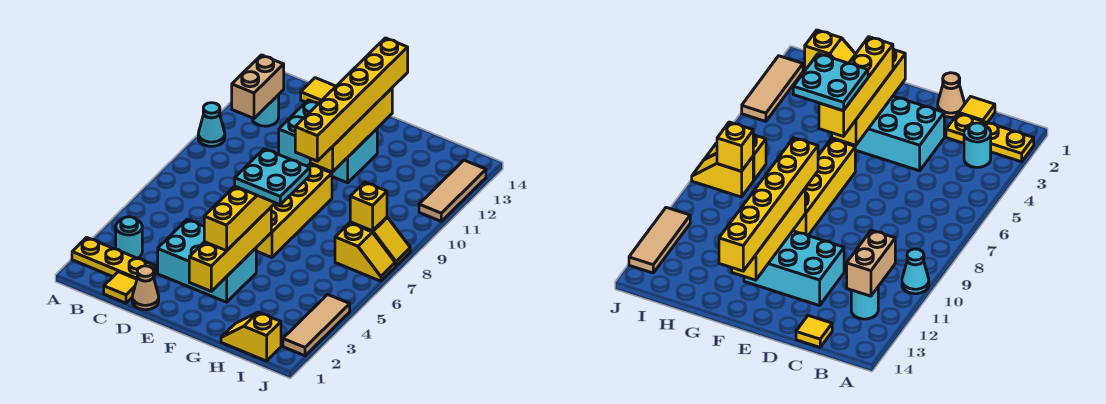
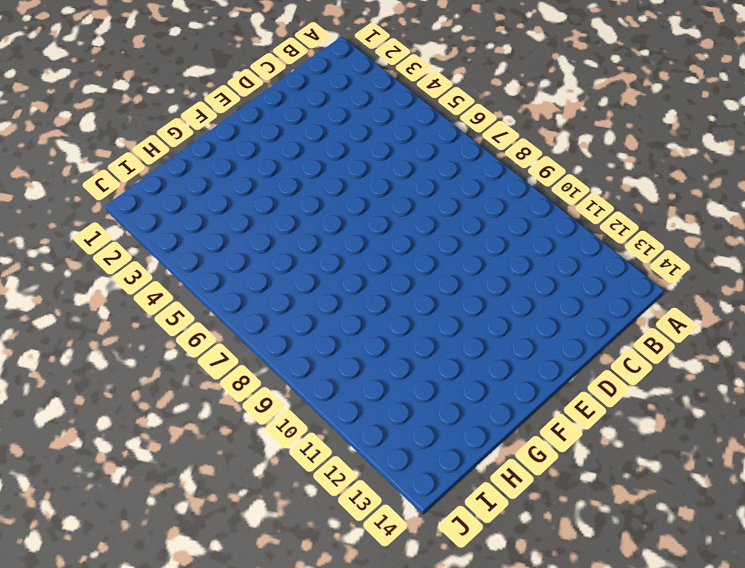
none -> yellow 1x3 plate [72,237,156,279]
none -> cyan 1x1 cone [198,103,225,146]
none -> cyan 1x1 round brick [116,217,142,258]

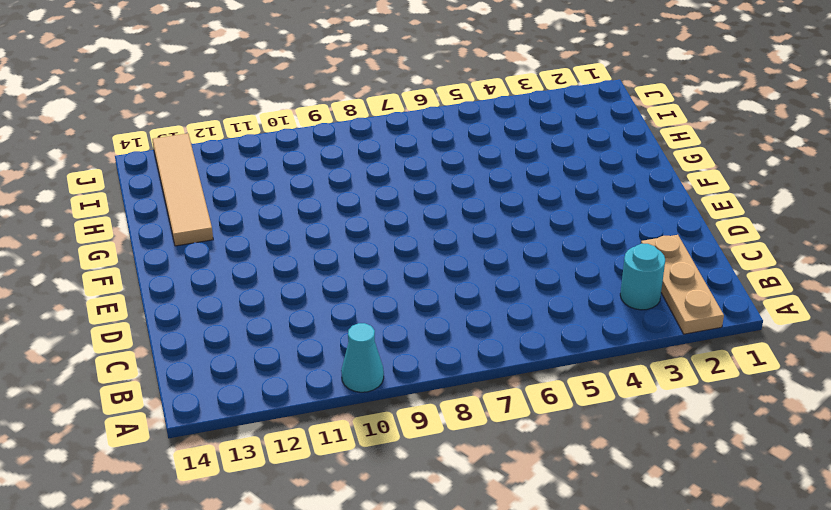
tan 1x3 plate [641,235,724,334] -> yellow 1x3 plate [72,237,156,279]
tan 1x4 tile [152,133,213,246] -> tan 1x3 tile [419,160,486,221]
none -> cyan 1x1 round brick [252,95,279,126]
none -> yellow 1x1 tile [104,272,137,303]
none -> yellow 1x1 tile [301,78,336,104]

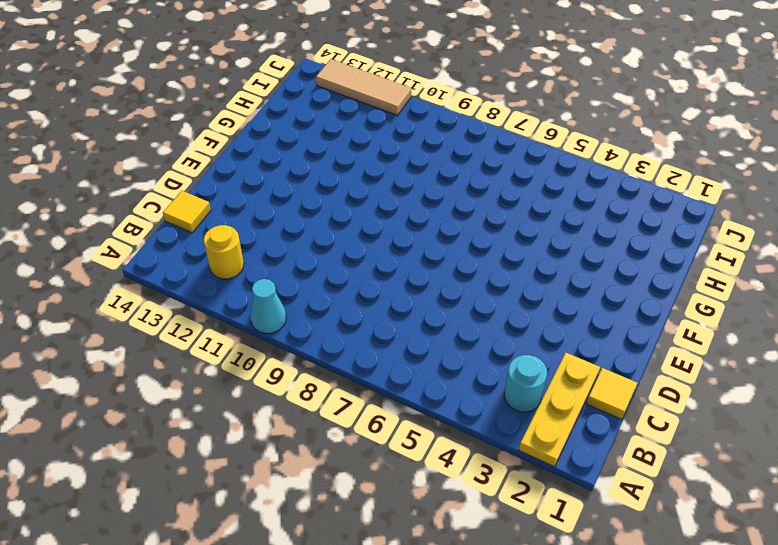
yellow 1x1 round brick [204,225,244,279] -> cyan 1x1 round brick [252,95,279,126]
none -> tan 1x1 cone [132,266,159,310]
none -> cyan 2x3 brick [158,219,256,302]
none -> cyan 2x3 brick [279,100,377,183]

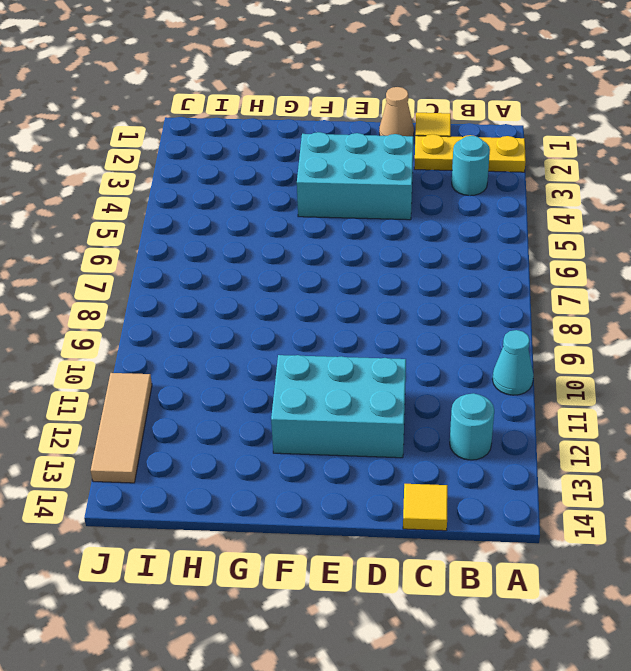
none -> yellow 1x4 brick [256,164,332,257]
none -> yellow 1x2 slope [221,312,281,361]
none -> yellow 1x2 slope [335,223,395,281]

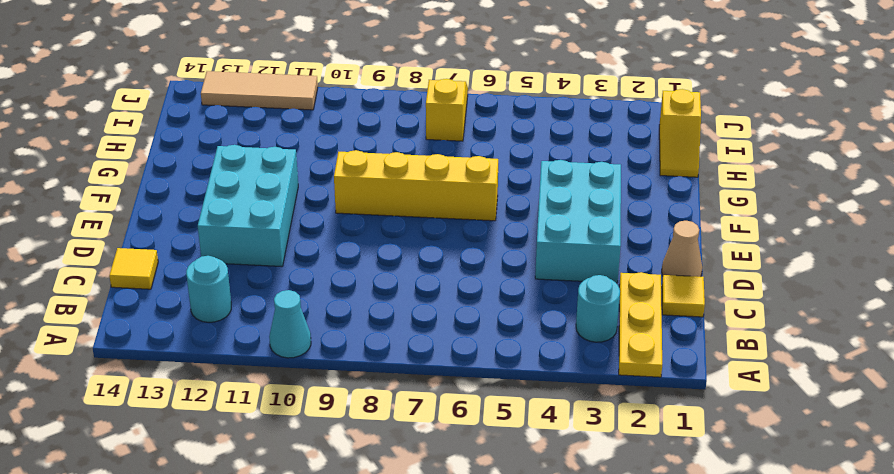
none -> yellow 1x2 slope [350,217,410,266]
none -> tan 1x3 tile [283,294,350,356]
none -> tan 1x2 brick [232,55,284,118]

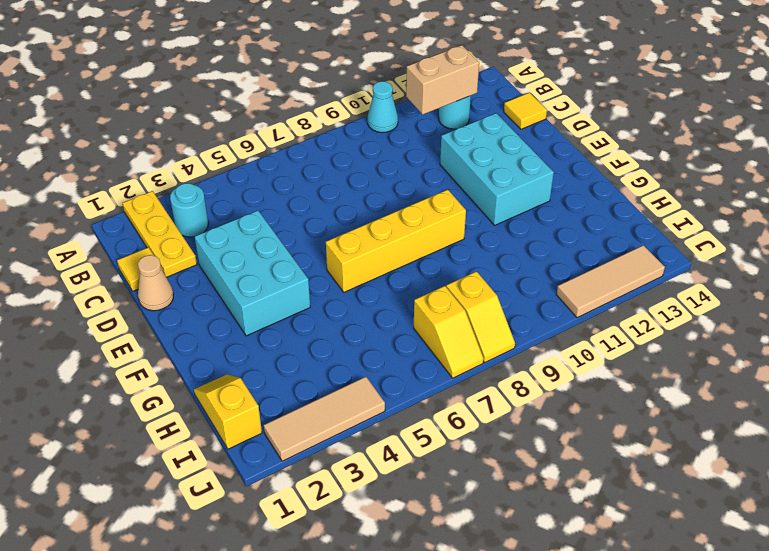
none -> yellow 1x4 brick [189,208,271,291]
none -> yellow 1x4 brick [310,88,392,172]
none -> yellow 1x1 brick [350,182,387,231]

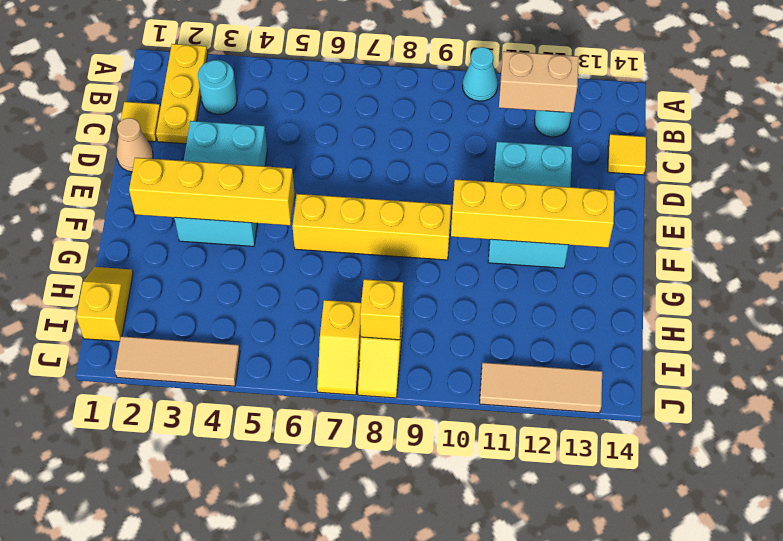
none -> yellow 1x4 brick [204,186,275,251]
none -> yellow 1x6 brick [295,38,408,161]
none -> cyan 2x2 plate [235,149,310,205]

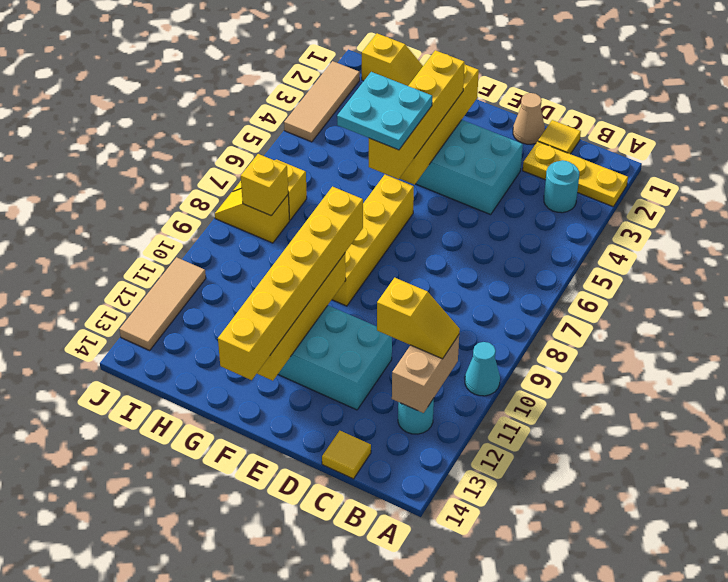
yellow 1x2 slope [377,278,460,359] -> none

